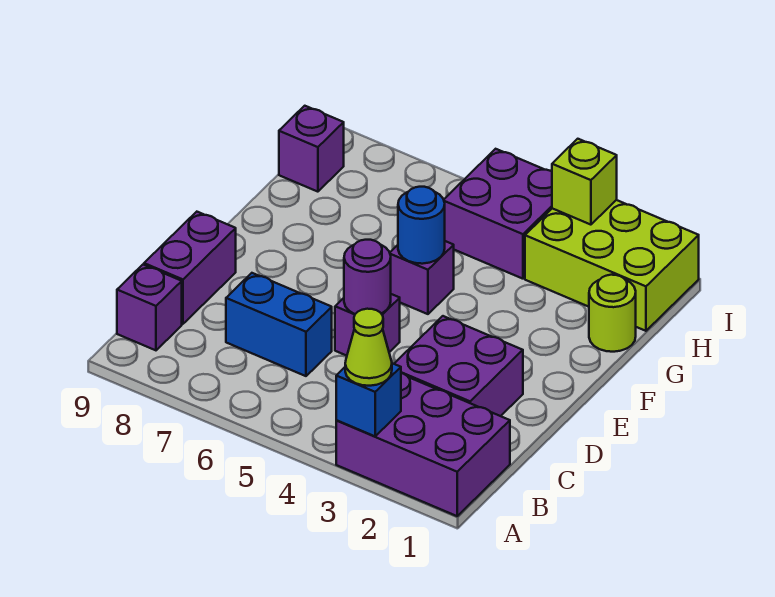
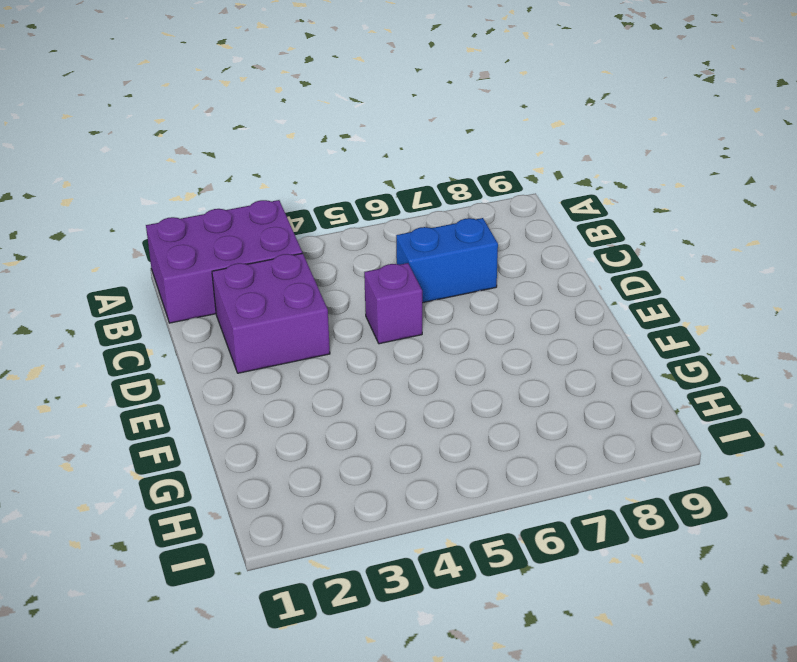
none -> purple 1x1 brick [117,265,182,350]
none -> purple 1x2 brick [144,212,236,324]
none -> purple 1x1 brick [390,241,454,314]

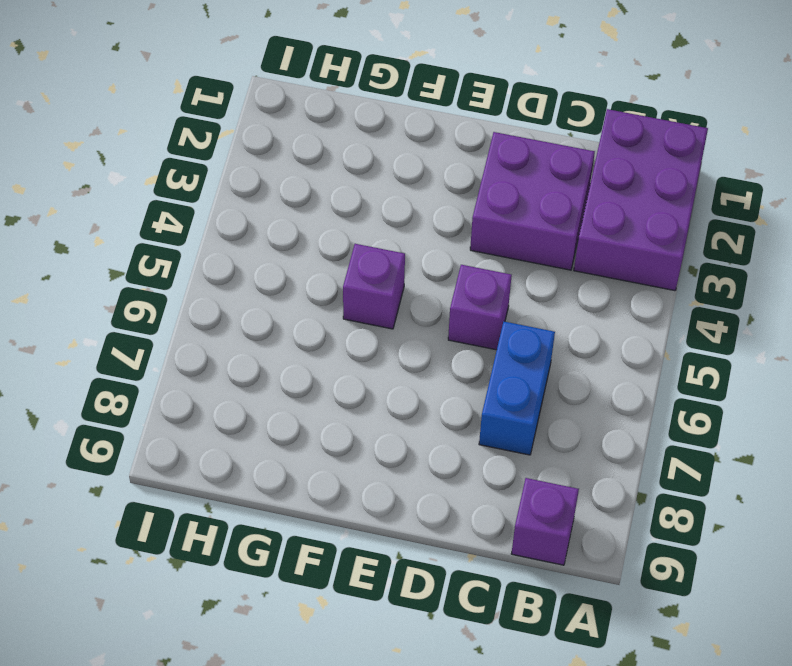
none -> purple 1x2 brick [144,212,236,324]
none -> lime 1x1 round brick [589,275,636,352]
none -> lime 2x3 brick [525,200,699,331]

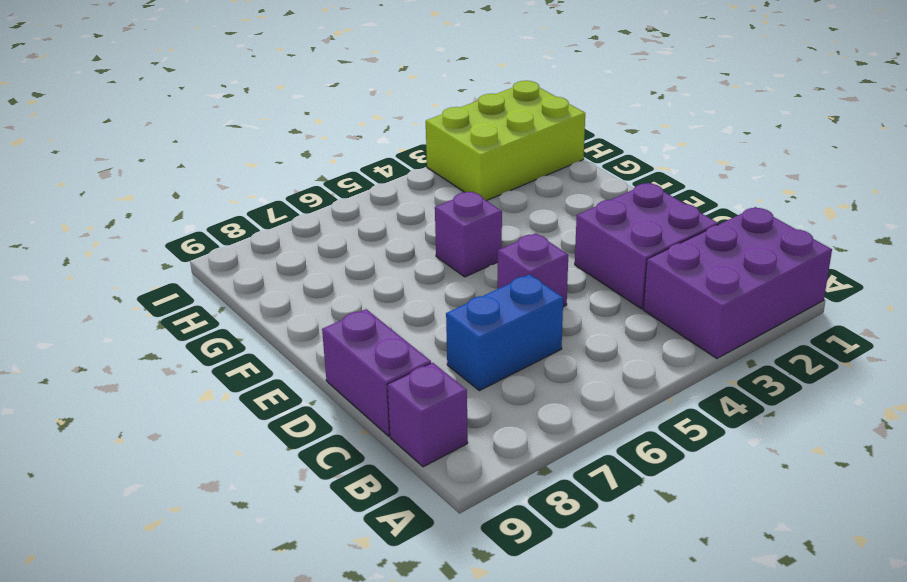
none -> lime 1x1 round brick [589,275,636,352]
none -> purple 2x2 brick [444,149,552,279]
none -> purple 1x1 brick [279,106,344,192]

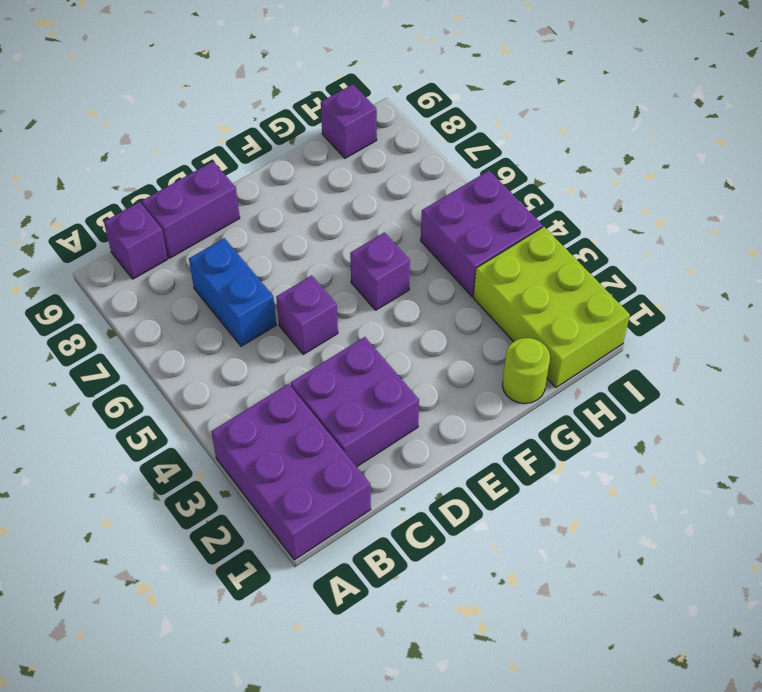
none -> blue 1x1 brick [336,363,401,436]
none -> purple 1x1 round brick [344,240,391,314]
none -> blue 1x1 round brick [398,187,445,264]

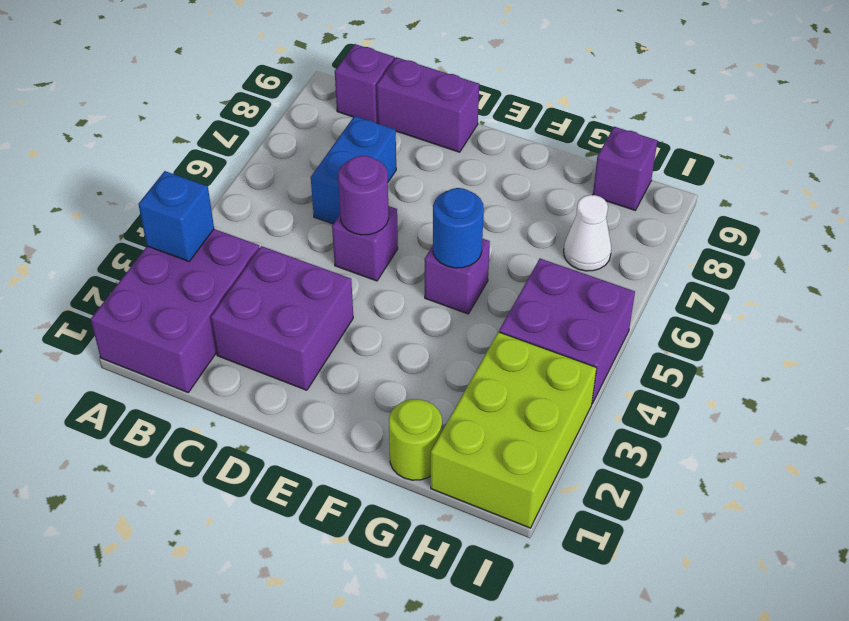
white 1x1 cone [564,195,611,271] -> none
none -> lime 1x1 brick [552,139,617,225]
none -> lime 1x1 cone [345,309,392,386]

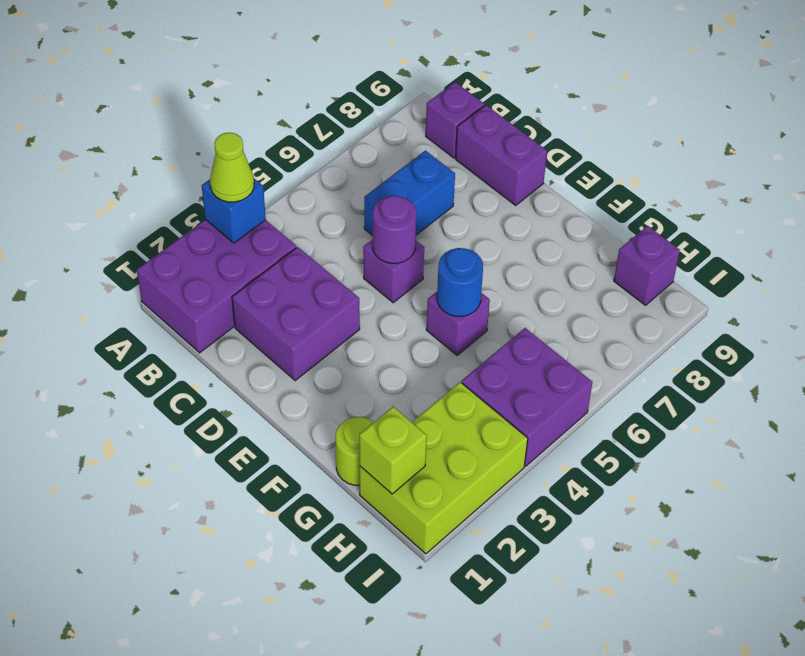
lime 1x1 brick [359,407,427,494] -> lime 1x1 brick moved to [552,139,617,225]

